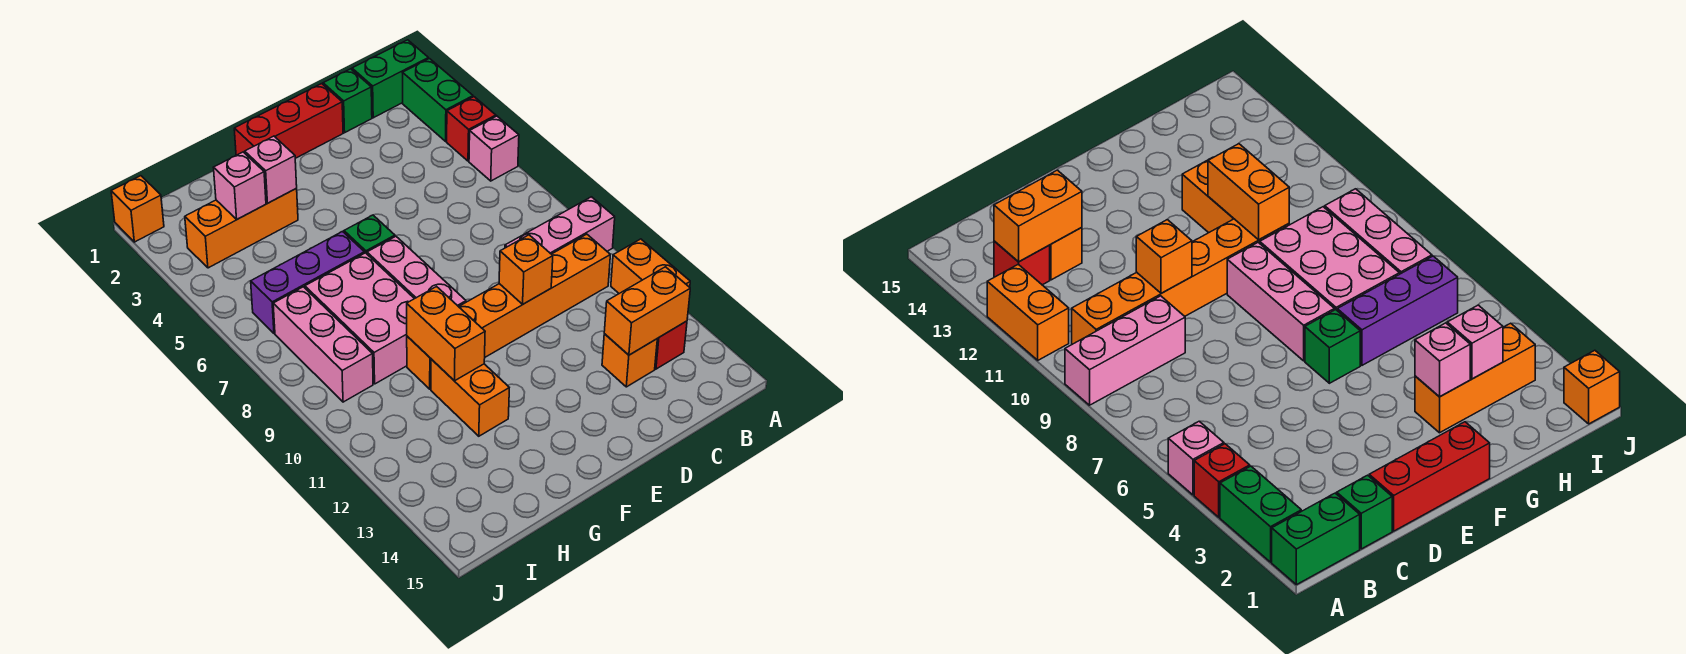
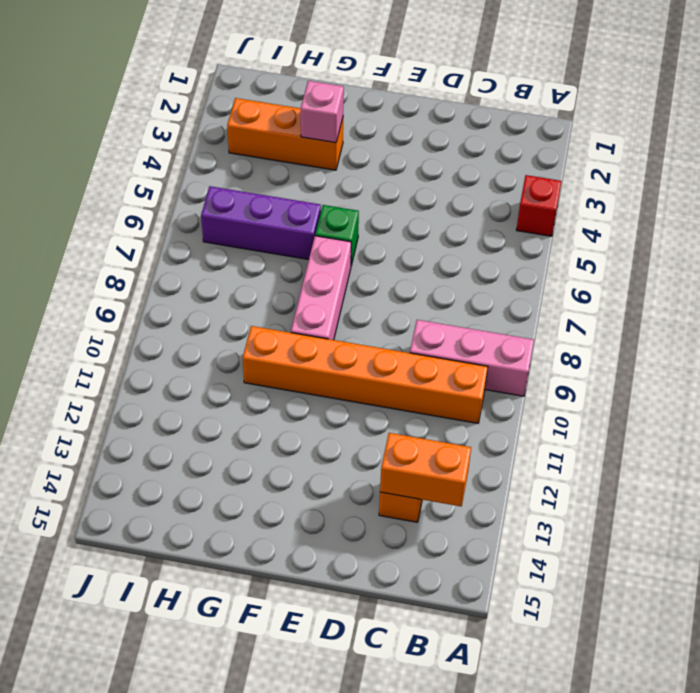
none -> green 1x2 brick [352,40,428,118]
none -> green 1x2 brick [403,59,473,141]
none -> pink 1x1 brick [469,116,519,181]

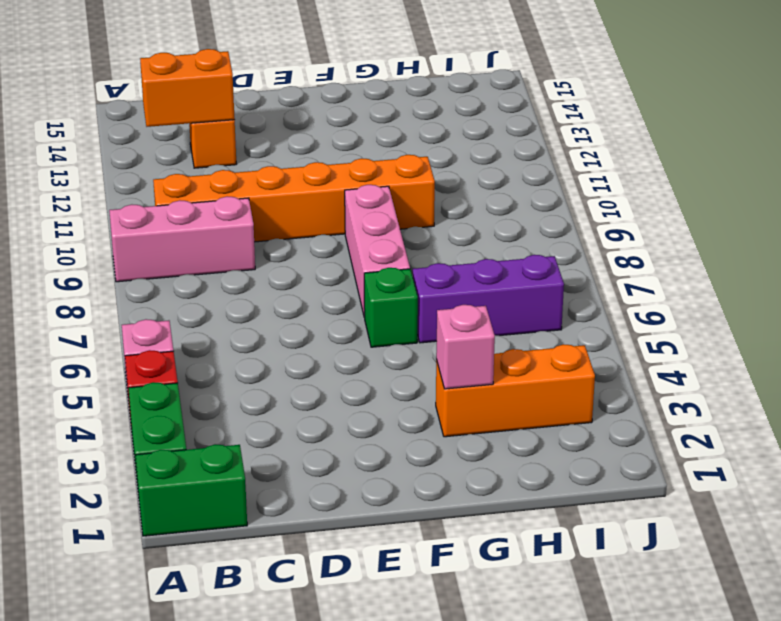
none -> orange 1x2 brick [611,239,690,293]
none -> red 1x1 brick [655,321,687,369]
none -> green 1x1 brick [323,69,372,133]

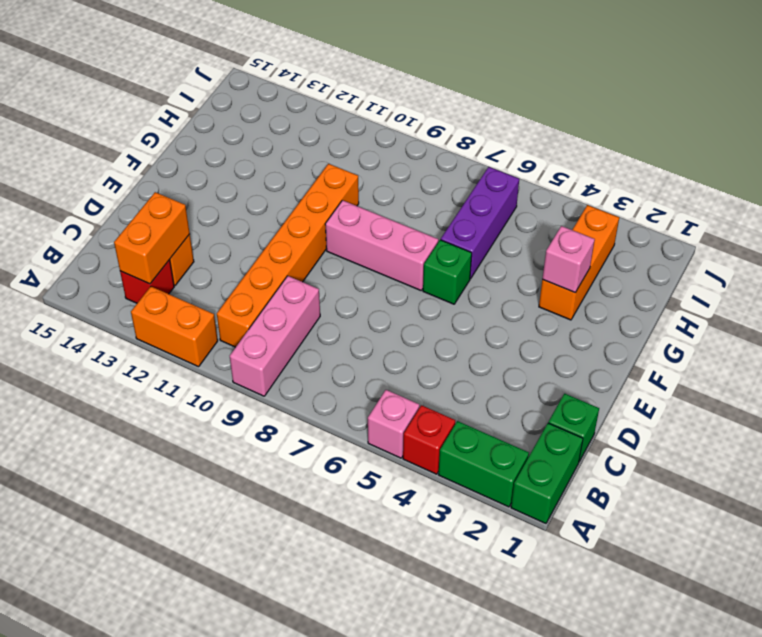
none -> red 1x3 brick [234,84,343,158]
none -> pink 2x3 brick [305,253,414,384]
none -> orange 1x2 brick [431,359,509,436]

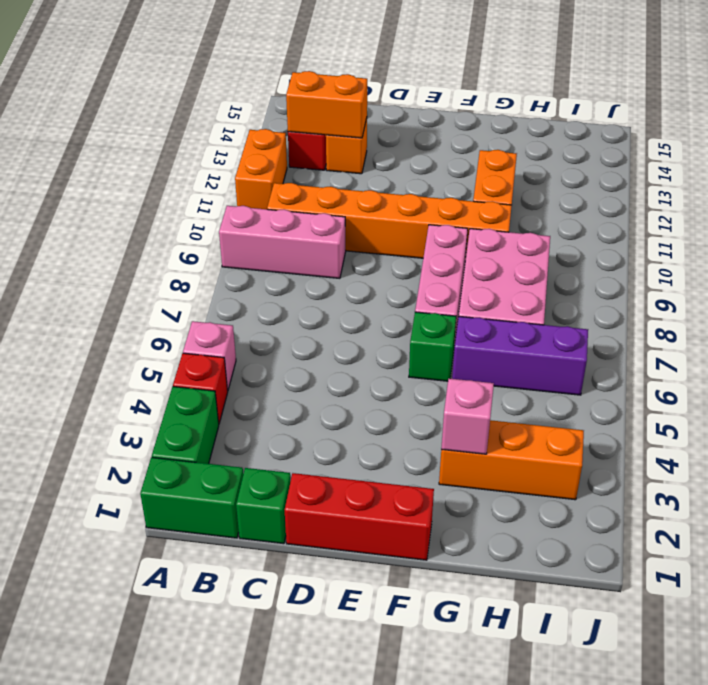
none -> pink 1x3 brick [273,287,373,402]
none -> orange 1x1 brick [111,176,164,242]
none -> orange 1x1 brick [499,235,553,304]

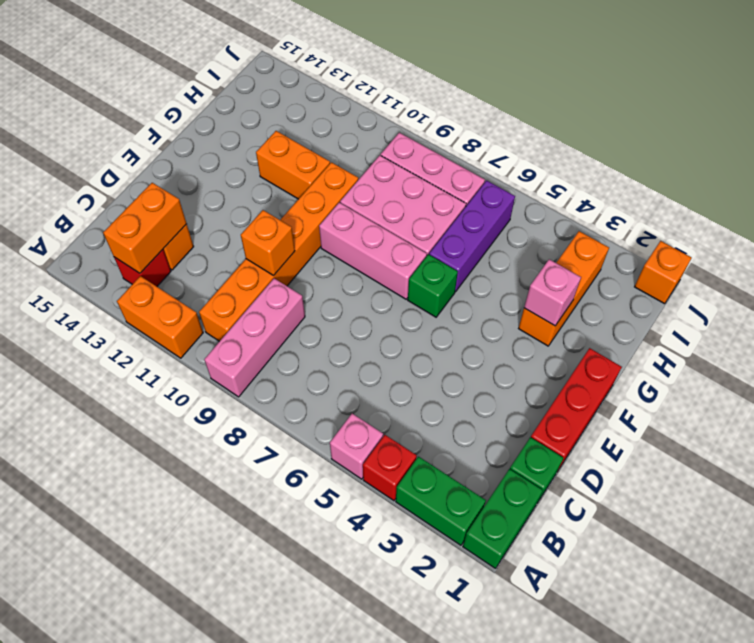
none -> orange 1x2 brick [407,287,485,381]
none -> pink 1x1 brick [214,152,266,219]

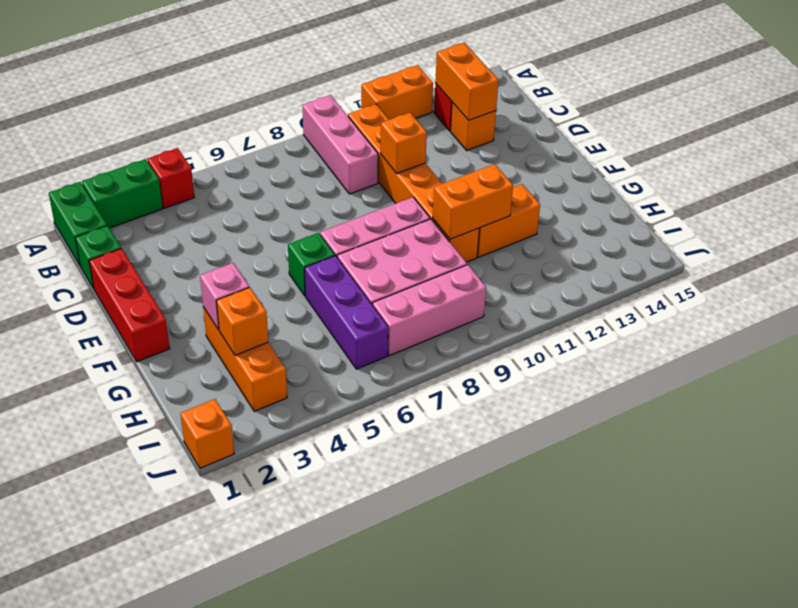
orange 1x1 brick [216,287,268,355] -> pink 1x1 brick [214,152,266,219]
none -> pink 1x1 brick [469,116,519,181]

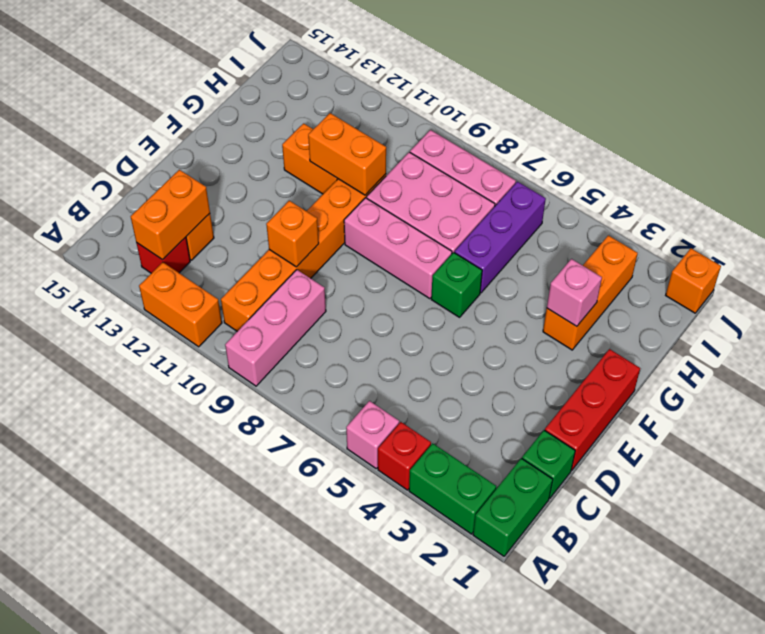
none -> pink 1x1 brick [214,152,266,219]

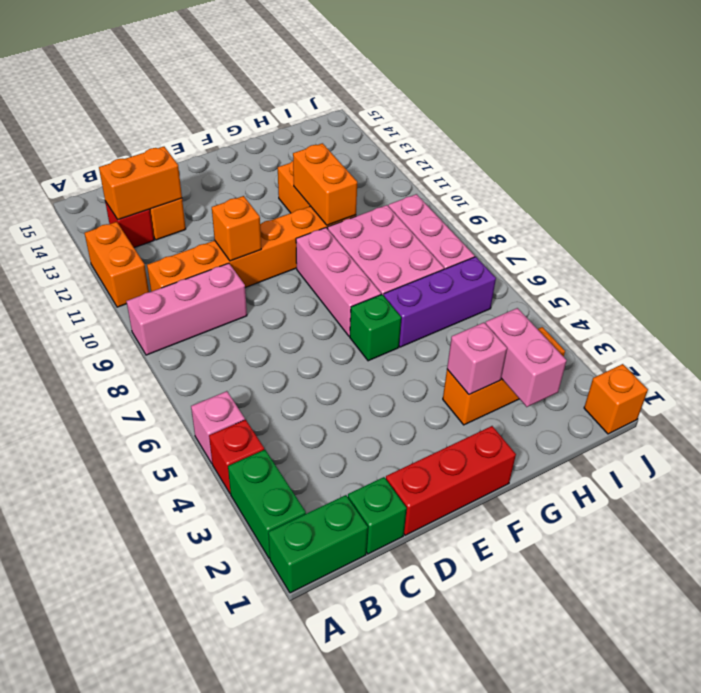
pink 1x2 brick [485,308,567,407] -> pink 1x1 brick [214,152,266,219]

